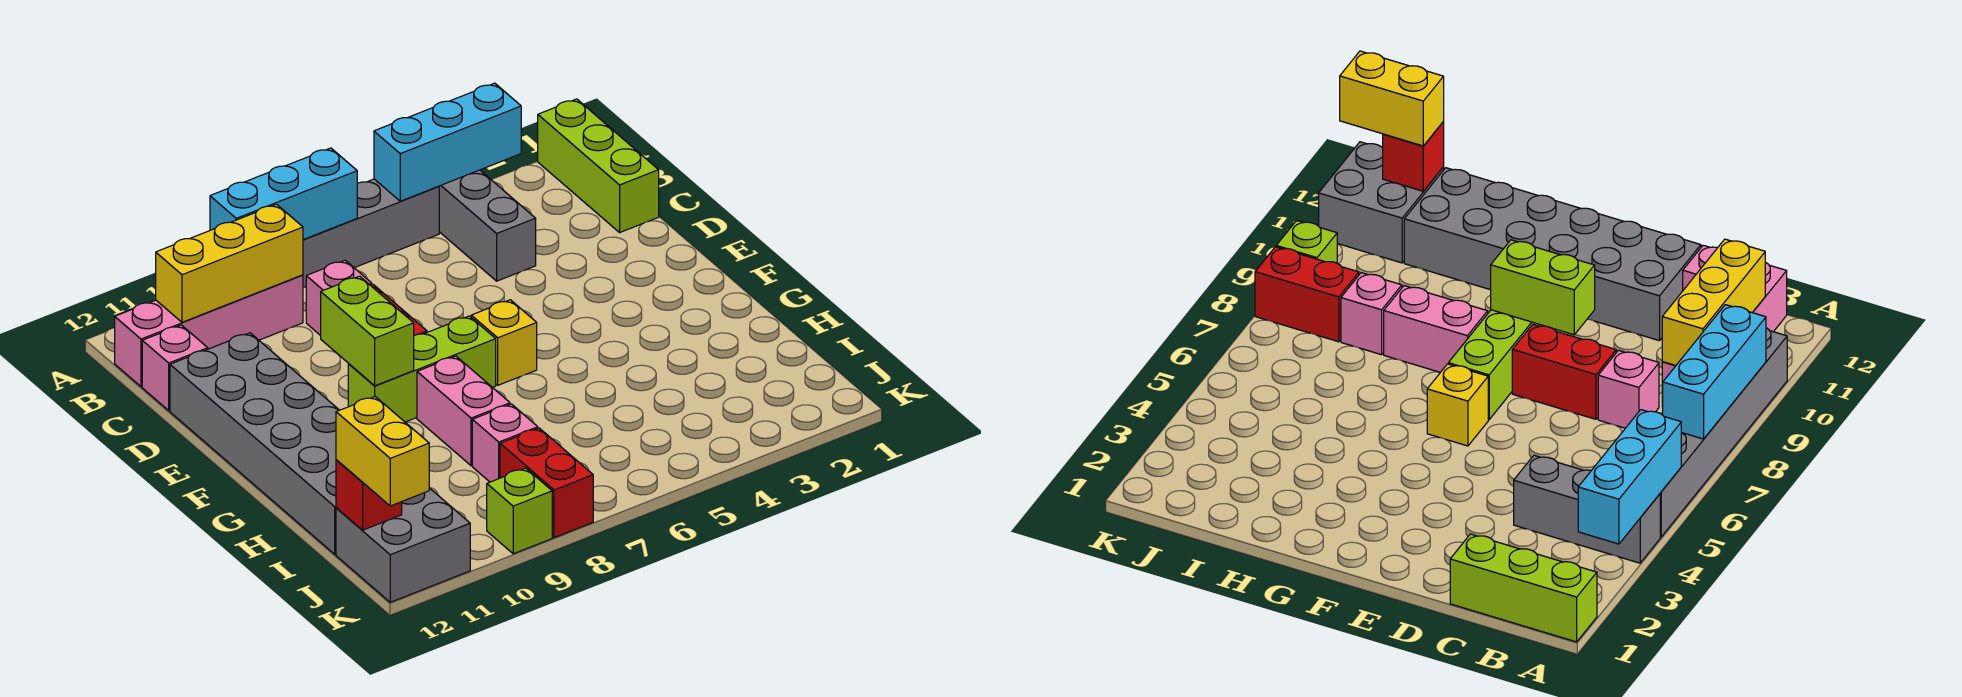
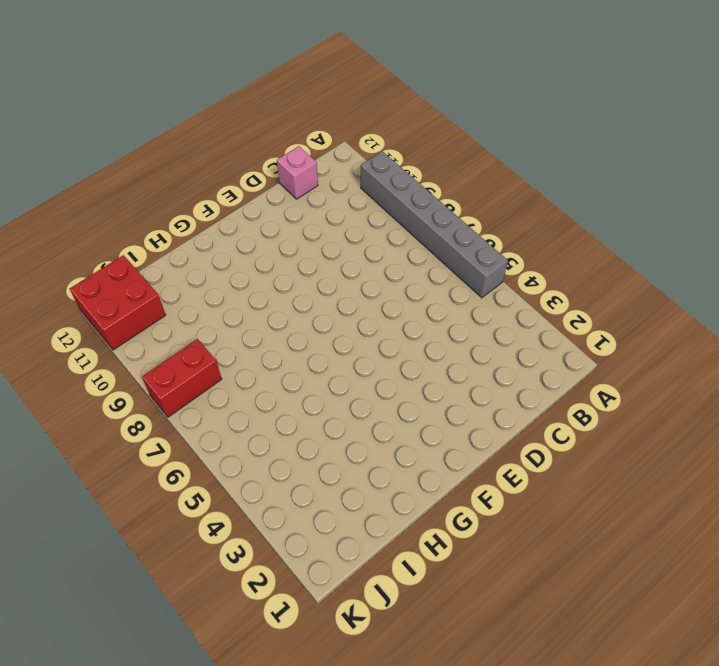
red 2x2 brick [70,255,166,350] -> grey 2x2 brick [336,488,470,602]
none -> lime 1x3 brick [538,99,659,232]
none -> grey 1x3 brick [439,170,536,281]
none -> pink 1x4 brick [115,275,303,387]

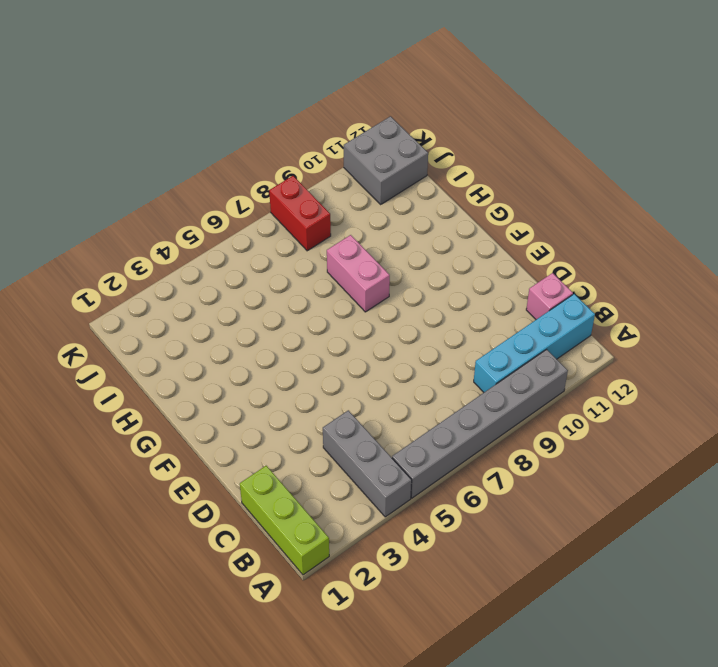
cyan 1x4 brick [474,294,595,392] -> pink 1x4 brick [115,275,303,387]
none -> pink 1x1 brick [306,260,372,336]
none -> red 1x2 brick [1512,325,1616,419]
none -> grey 2x6 brick [170,333,339,554]

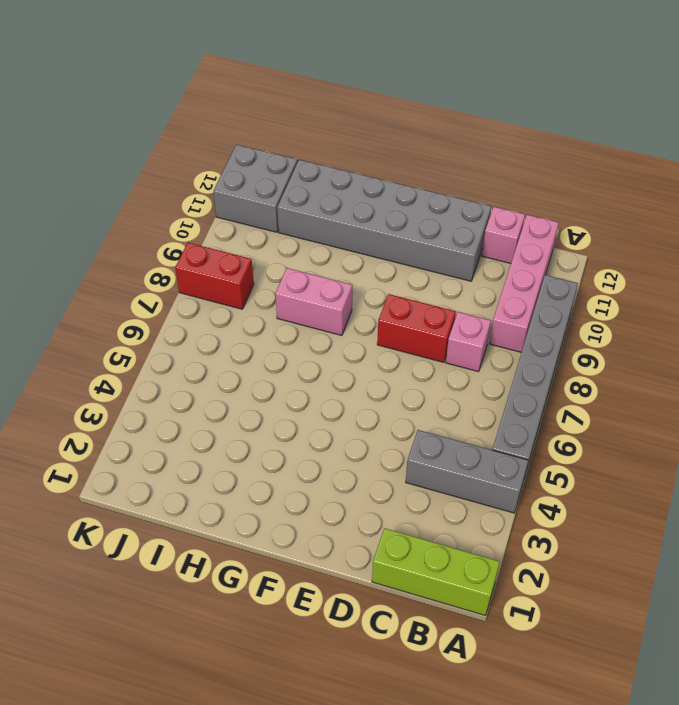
none -> yellow 1x1 brick [471,300,537,385]
none -> lime 1x3 brick [348,316,496,422]
none -> pink 1x1 brick [472,404,538,482]

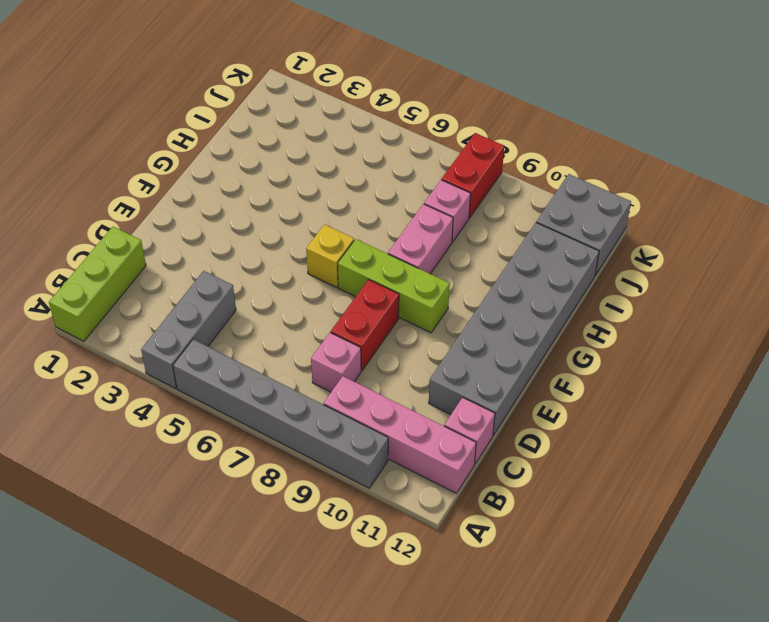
none -> lime 1x1 brick [487,468,552,554]
none -> cyan 1x3 brick [374,83,521,201]
none -> cyan 1x3 brick [210,148,357,240]

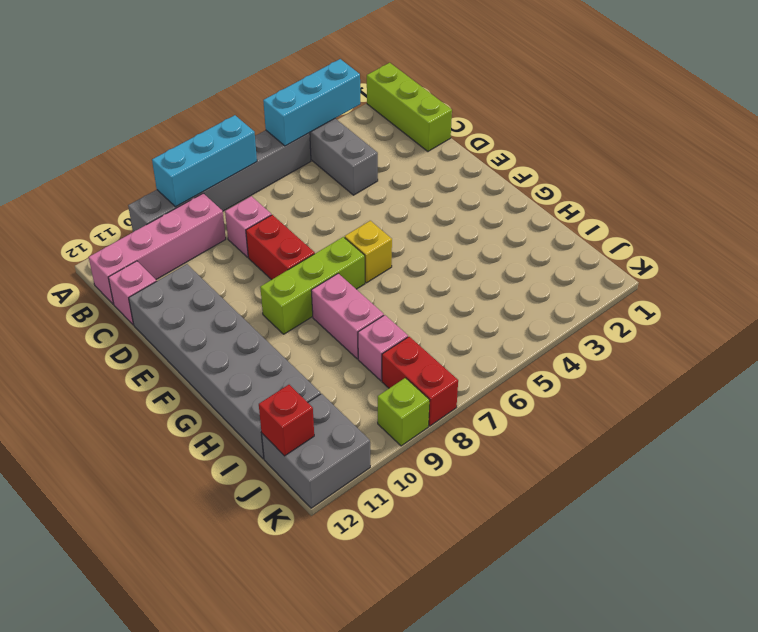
none -> yellow 1x3 brick [156,204,303,322]
none -> lime 1x2 brick [321,276,414,386]
none -> yellow 1x2 brick [336,397,429,506]

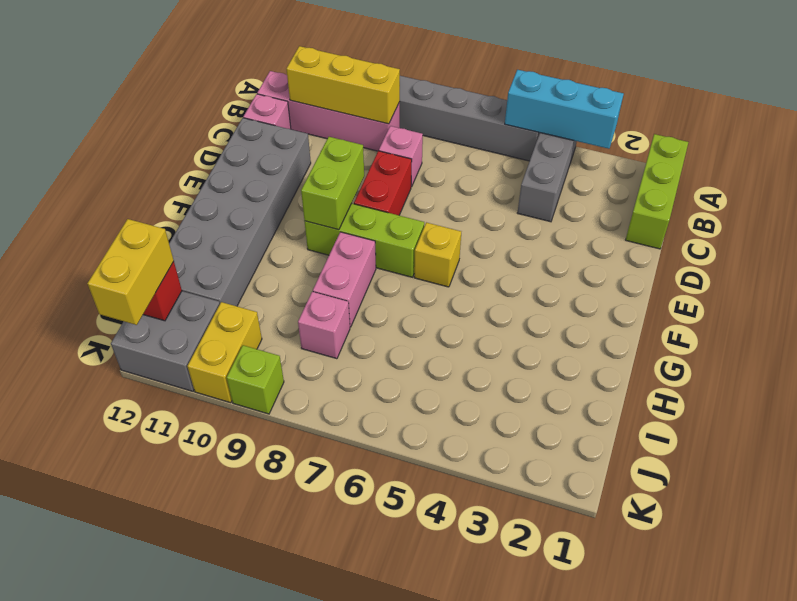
yellow 1x2 brick [187,302,262,403] -> none
none -> red 1x2 brick [500,428,593,538]
none -> cyan 1x3 brick [210,148,357,240]

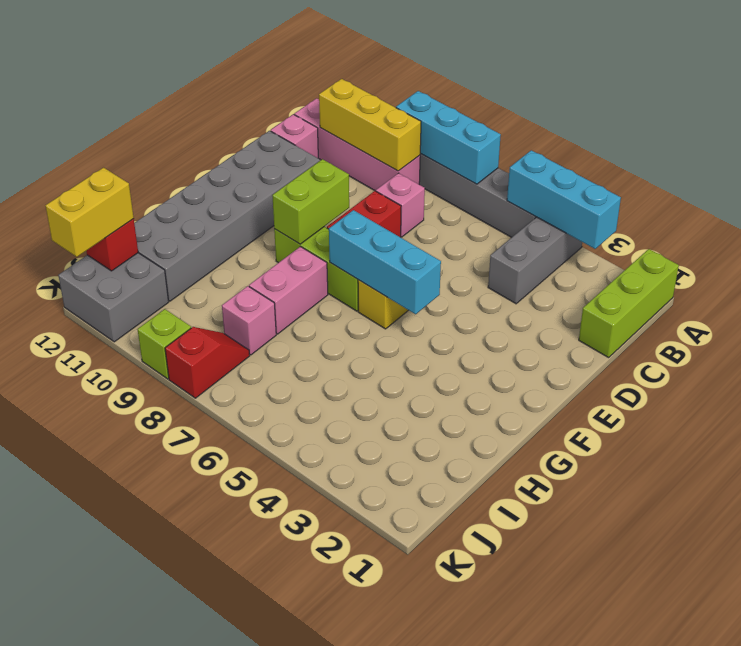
cyan 1x3 brick [329,210,441,314] -> none
red 1x2 slope [165,327,250,398] -> red 1x2 brick [500,428,593,538]

